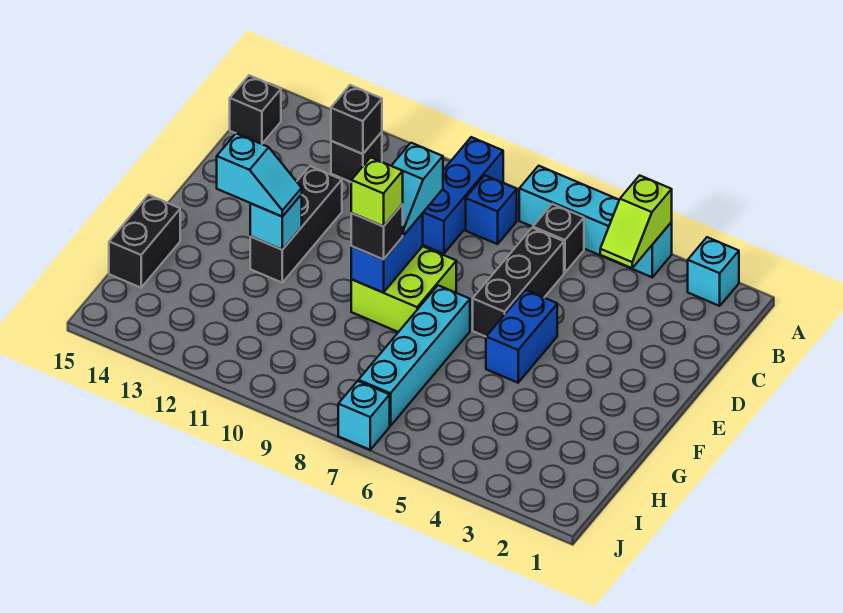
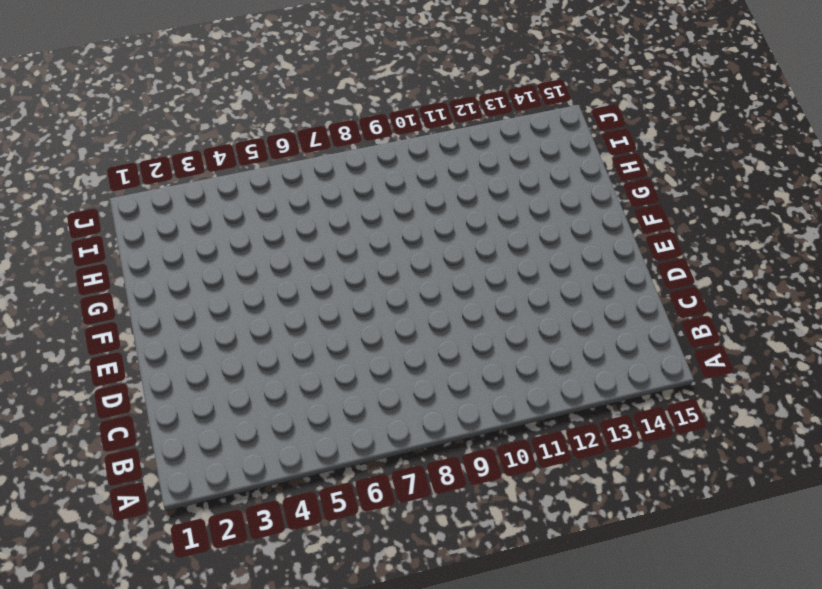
none -> cyan 1x1 brick [688,237,739,306]
none -> cyan 1x4 brick [519,166,672,277]
none -> blue 1x3 brick [422,137,503,254]

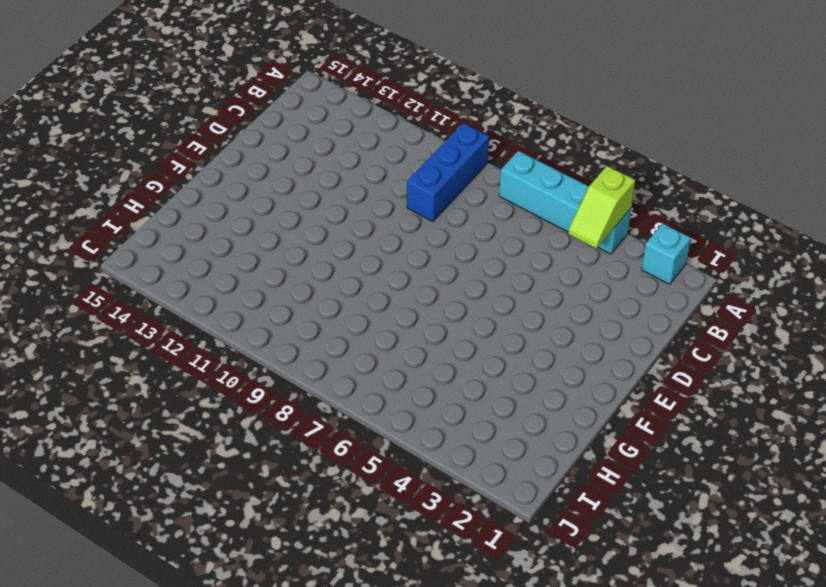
none -> black 1x1 brick [533,204,584,273]
none -> blue 1x1 brick [466,176,517,244]
none -> black 1x1 brick [331,132,382,182]

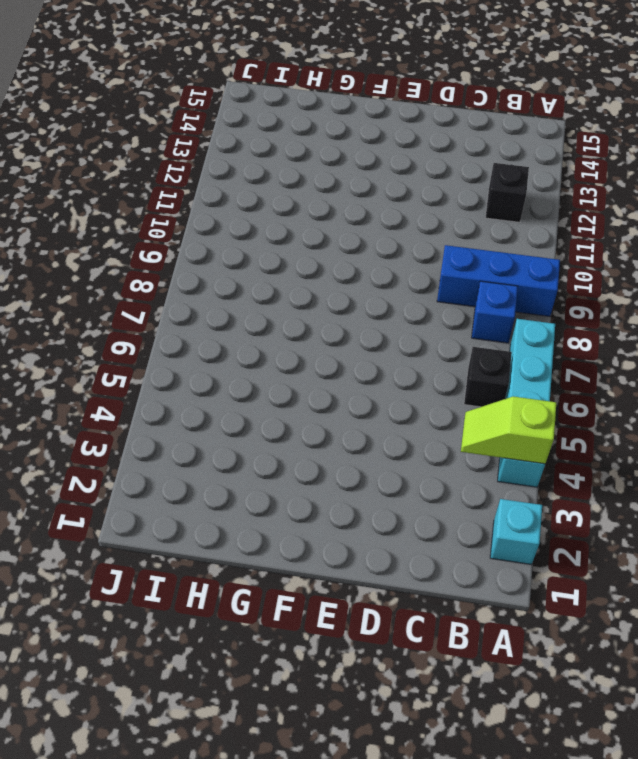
none -> black 1x1 brick [230,75,281,144]
none -> black 1x3 brick [473,228,564,337]
none -> black 1x3 brick [250,166,342,283]

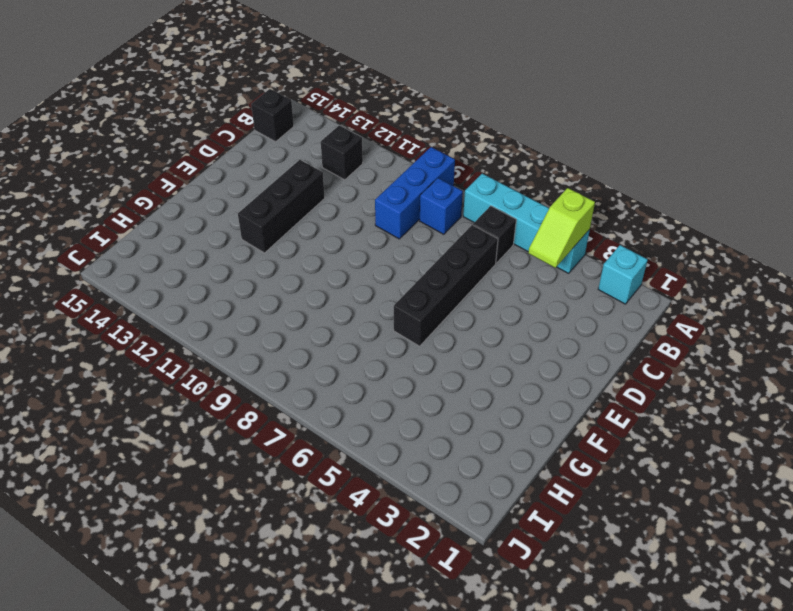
black 1x4 brick [394,225,498,346] -> black 1x3 brick [473,228,564,337]
none -> blue 1x2 brick [486,290,557,383]
none -> lime 2x2 brick [351,246,456,332]
none -> cyan 1x4 brick [358,285,470,426]

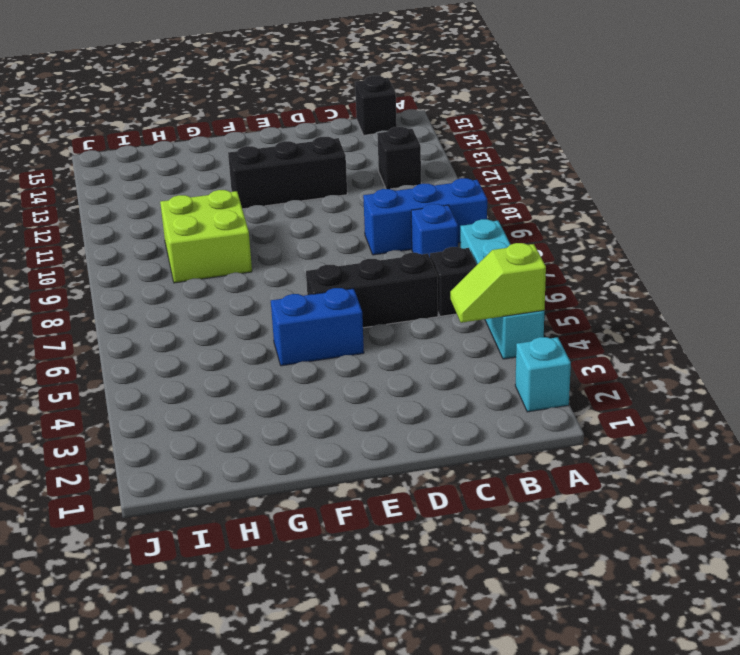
lime 2x2 brick [160,190,252,283] -> lime 2x2 brick moved to [351,246,456,332]
none -> cyan 1x4 brick [358,285,470,426]
none -> black 1x2 brick [109,195,180,288]
none -> cyan 1x1 brick [338,381,390,450]

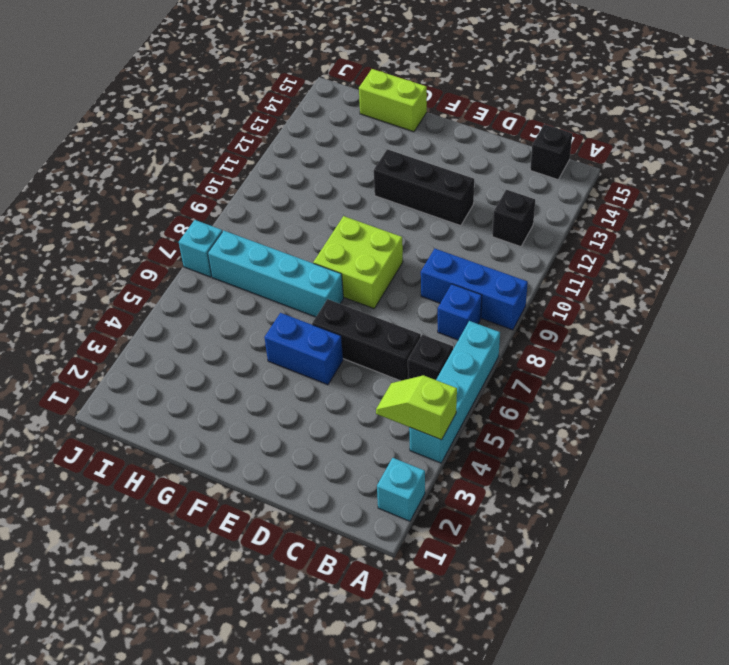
lime 1x2 brick [359,69,427,132] -> black 1x2 brick [109,195,180,288]
none -> black 1x1 brick [331,85,382,154]
none -> blue 1x2 brick [351,214,423,293]
none -> cyan 1x1 brick [250,195,302,250]

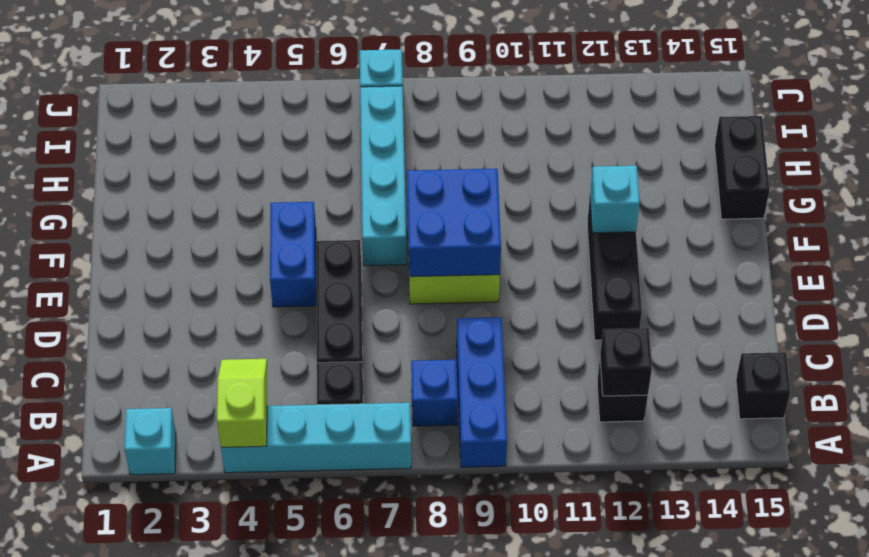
blue 2x2 brick [407,169,501,277] -> blue 1x2 brick [351,214,423,293]
none -> cyan 1x2 slope [391,143,443,235]
none -> black 1x1 brick [351,204,403,260]
none -> cyan 1x2 slope [217,133,302,217]

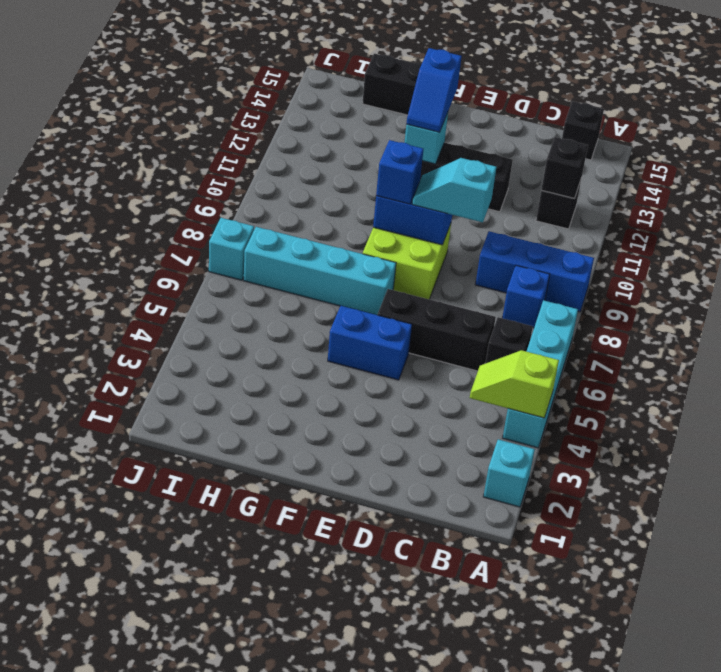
blue 1x1 brick [376,140,423,204] -> black 1x1 brick [351,204,403,260]
blue 1x2 slope [406,48,462,132] -> cyan 1x2 slope [217,133,302,217]
none -> lime 1x1 brick [351,157,403,226]

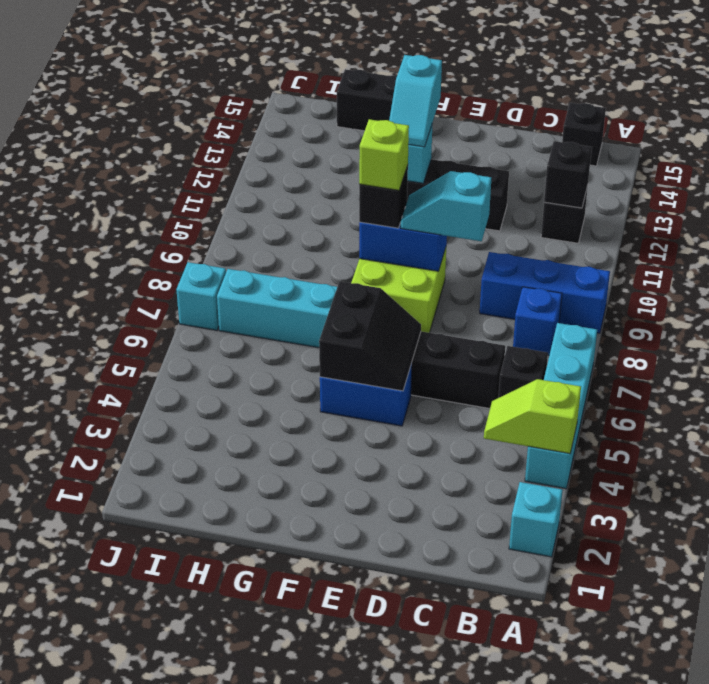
black 2x2 slope [319,281,421,391] -> none

